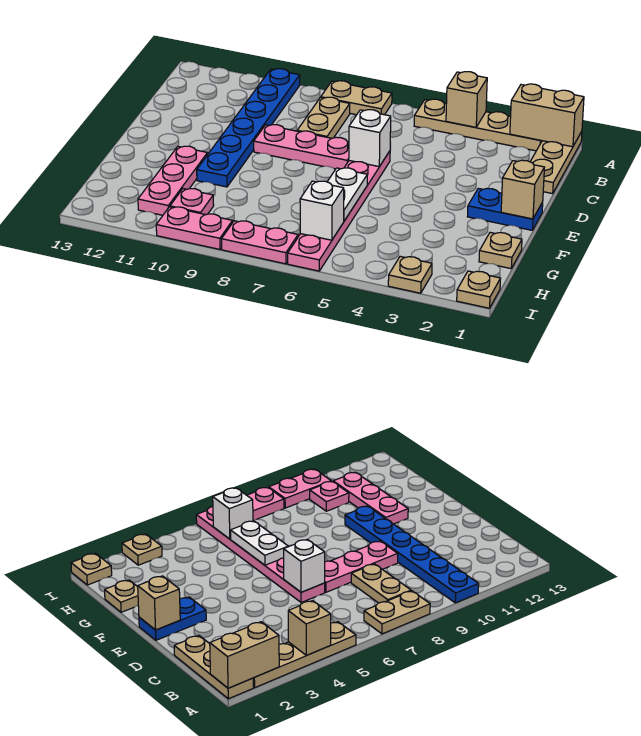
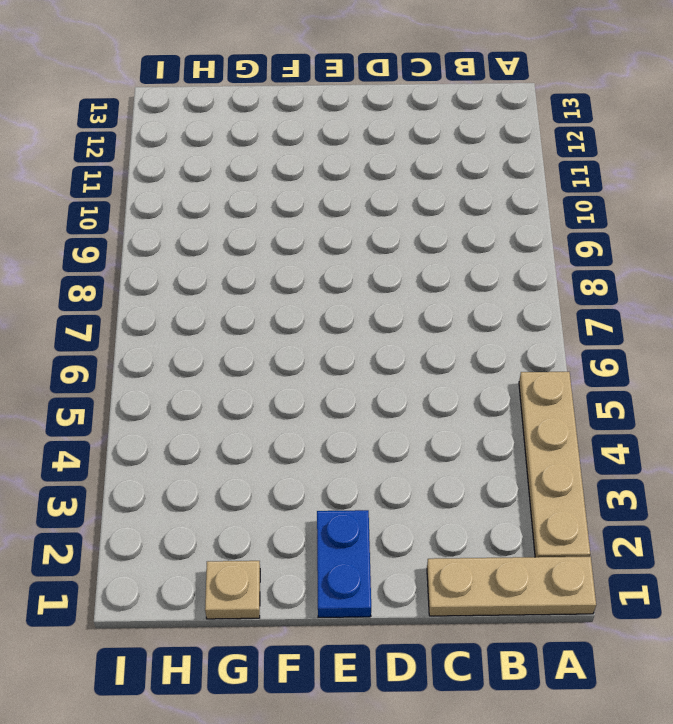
none -> tan 1x2 plate [321,81,392,115]
none -> blue 1x6 plate [197,69,300,187]
none -> tan 1x2 plate [297,97,350,138]

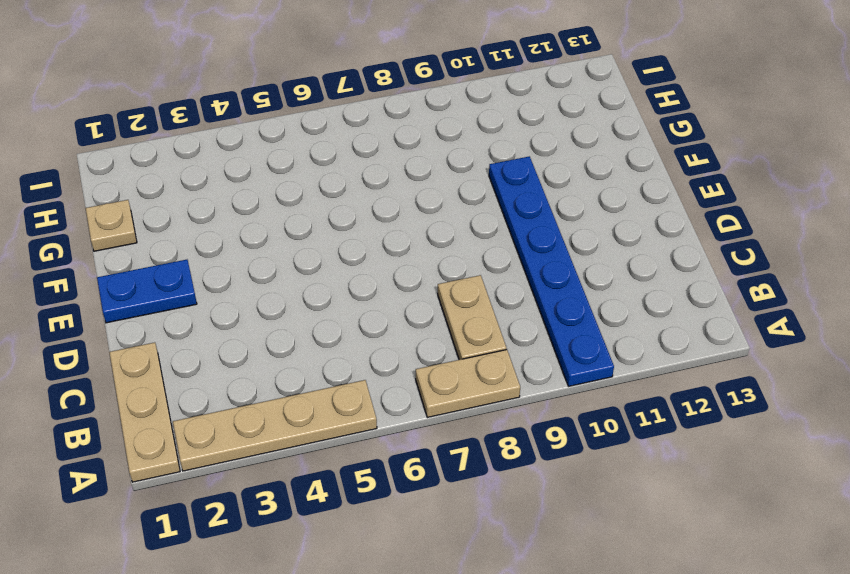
none -> pink 1x6 plate [288,151,390,271]
none -> pink 1x3 plate [254,125,349,169]
none -> pink 1x3 plate [138,146,208,215]

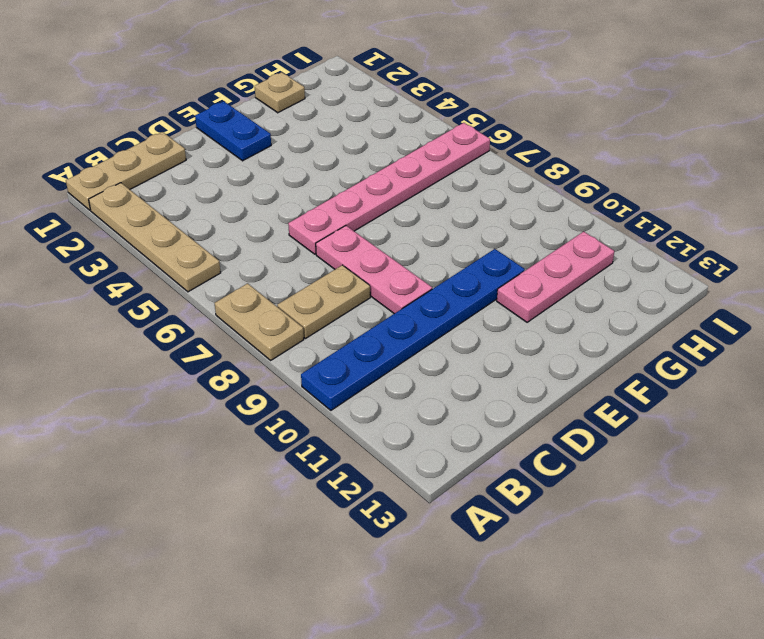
none -> pink 1x1 plate [170,189,214,215]
none -> tan 1x1 plate [457,271,501,308]
none -> tan 1x1 plate [388,256,432,293]

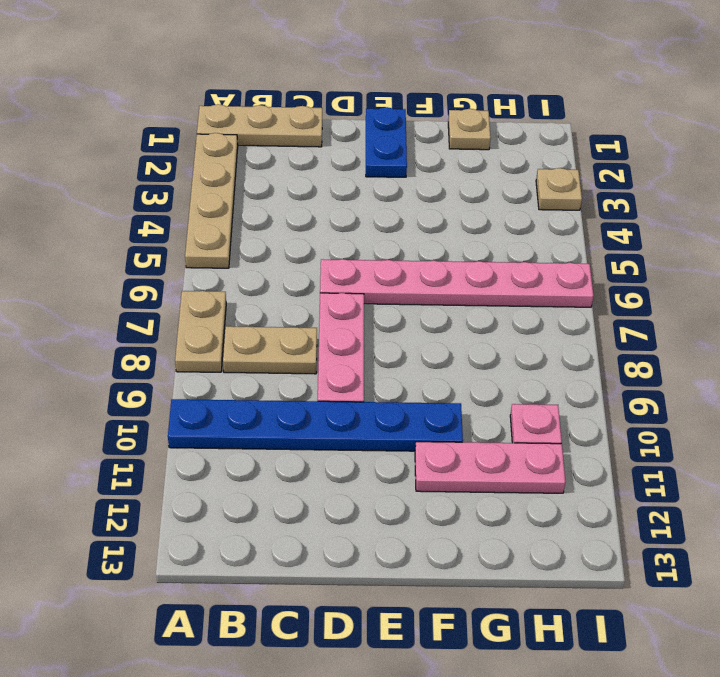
none -> tan 1x1 plate [457,271,501,308]
none -> pink 1x2 plate [222,221,298,264]
none -> pink 1x2 plate [156,207,233,249]

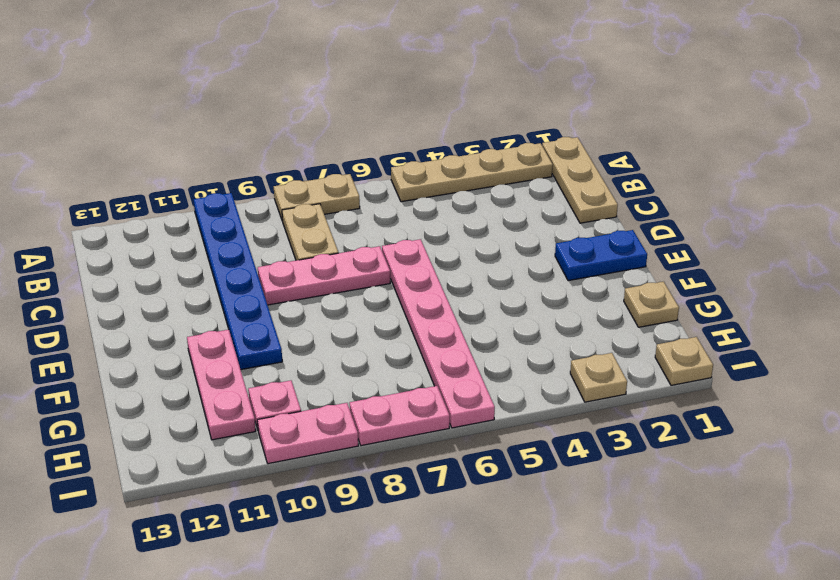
none -> tan 1x2 brick [510,84,584,147]
none -> tan 1x1 brick [446,72,487,127]
none -> white 1x1 brick [349,110,391,167]

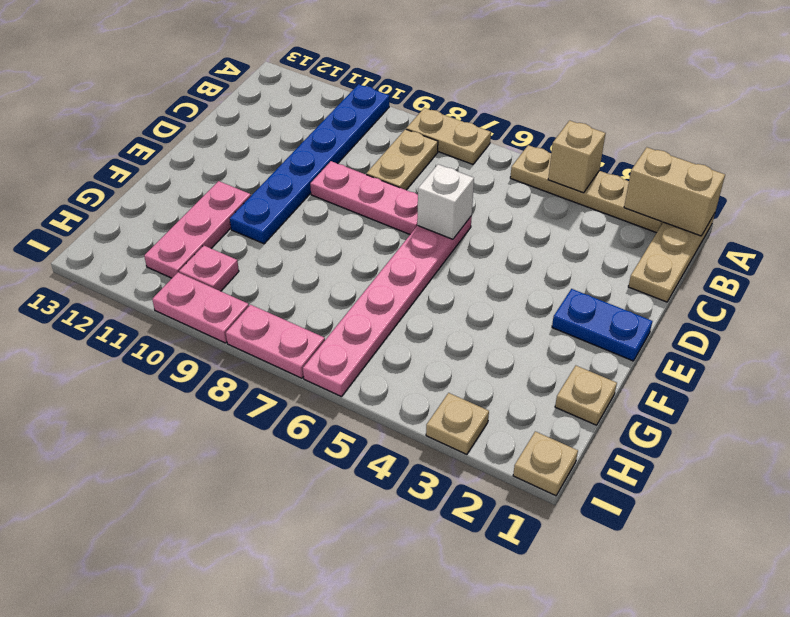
none -> tan 1x1 brick [501,160,544,219]
none -> white 1x2 plate [327,168,367,221]
none -> white 1x1 brick [300,181,344,240]

